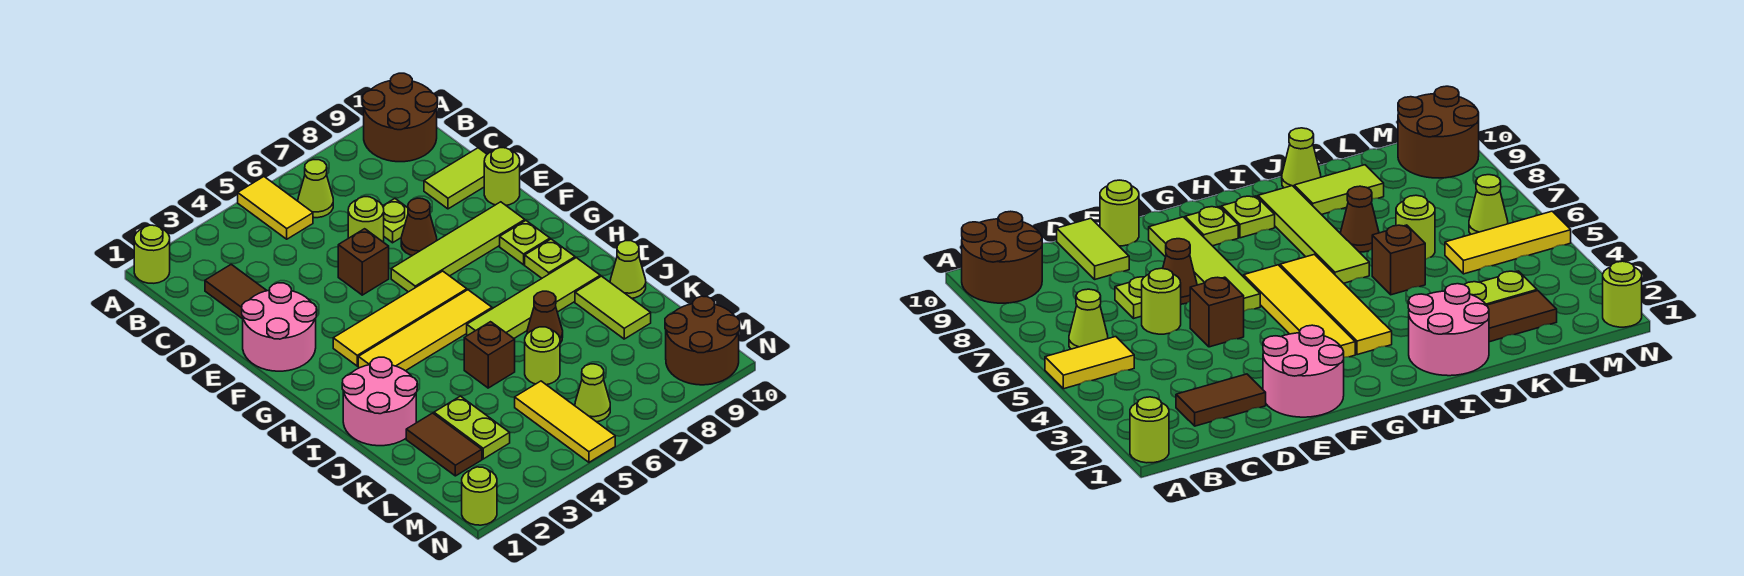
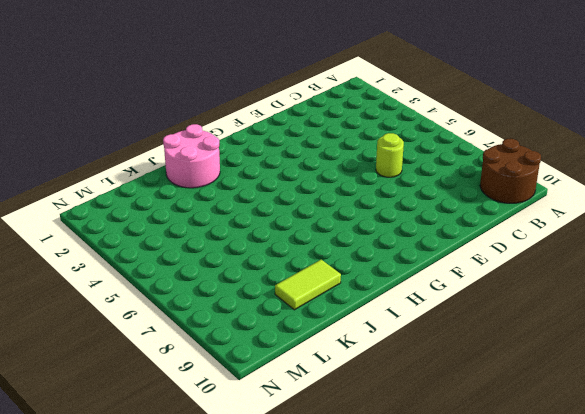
none -> lime 1x1 round brick [134,225,170,283]
none -> yellow 1x2 tile [238,177,313,239]
none -> lime 1x1 cone [298,160,333,218]
none -> brown 1x2 tile [205,264,267,319]

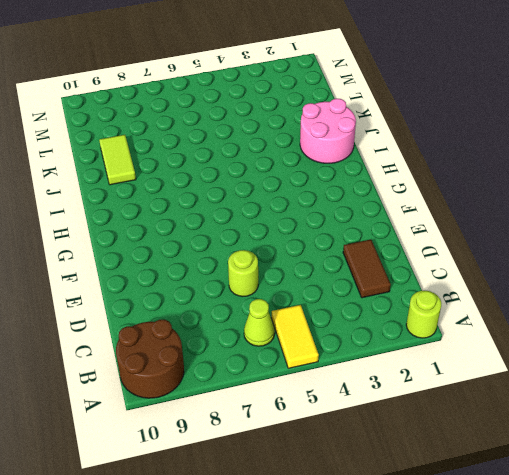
none -> lime 1x1 plate [383,199,408,243]
none -> lime 1x2 tile [424,148,487,209]
none -> pink 2x2 round brick [242,283,317,371]
none -> brown 1x1 brick [338,229,389,295]

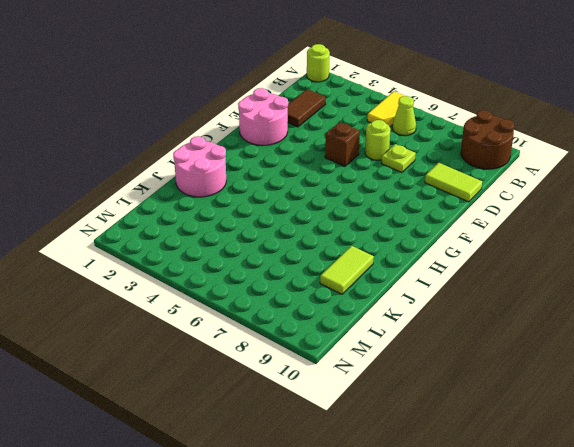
none -> brown 1x1 cone [401,198,437,256]
none -> lime 1x1 round brick [484,148,520,205]
none -> lime 1x4 tile [391,202,525,292]
none -> yellow 1x4 tile [333,271,467,366]

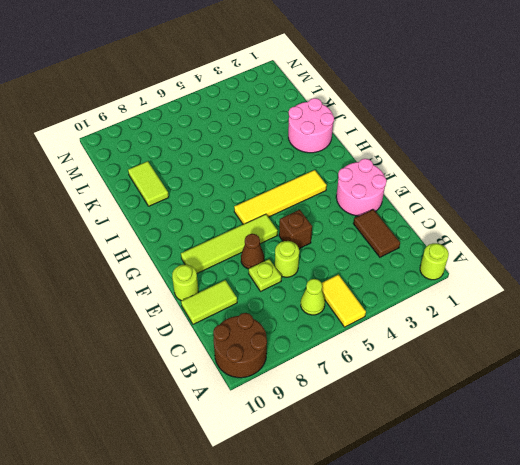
none -> lime 1x1 plate [500,221,550,265]
none -> yellow 1x4 tile [358,290,492,371]
none -> lime 1x1 plate [525,239,575,278]
none -> lime 1x4 tile [467,258,600,338]

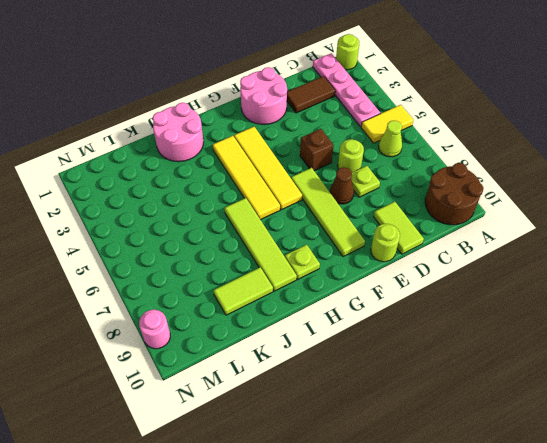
pink 1x4 plate [313,53,380,127] -> none
pink 1x1 round brick [139,310,170,349] -> brown 2x2 round brick [665,296,740,385]
none -> lime 1x1 plate [500,221,550,265]
none -> brown 1x1 brick [464,322,515,388]
none -> brown 1x1 cone [527,291,563,343]
none -> lime 1x1 cone [610,241,646,298]

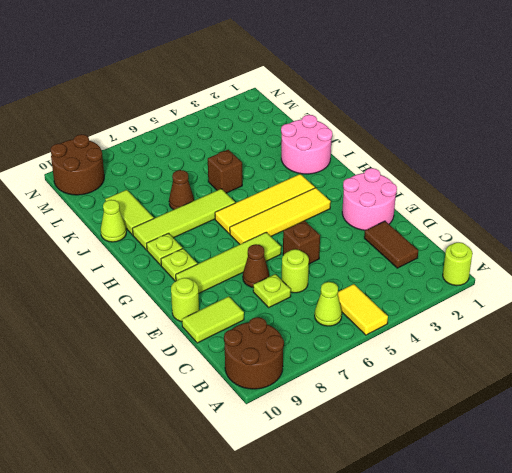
none -> brown 1x2 tile [406,413,482,476]
none -> lime 1x2 plate [434,396,510,459]
none -> lime 1x1 round brick [525,327,560,385]
none -> yellow 1x3 tile [515,381,615,462]

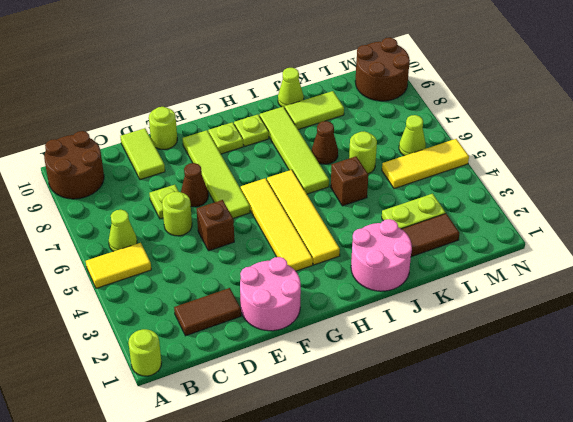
none -> lime 1x1 round brick [462,467,497,525]

